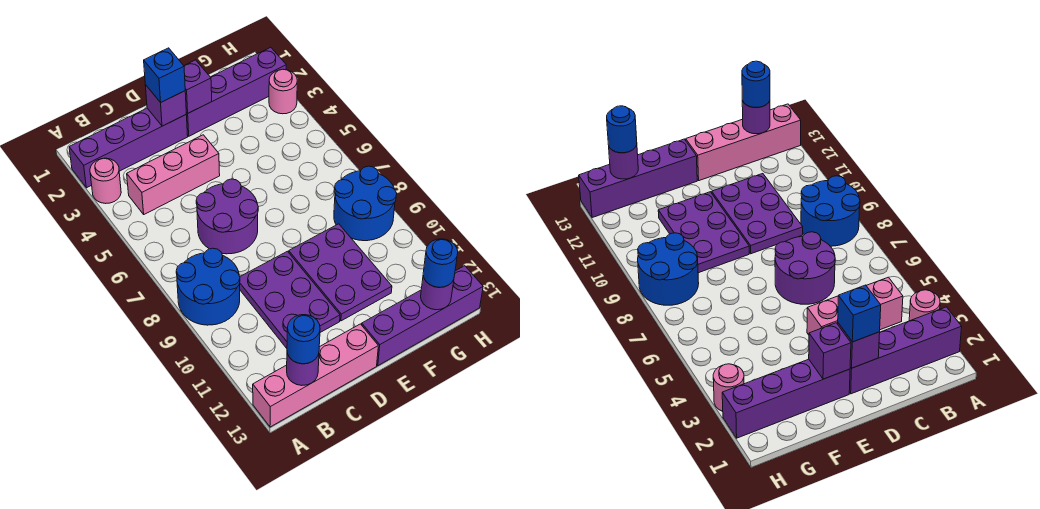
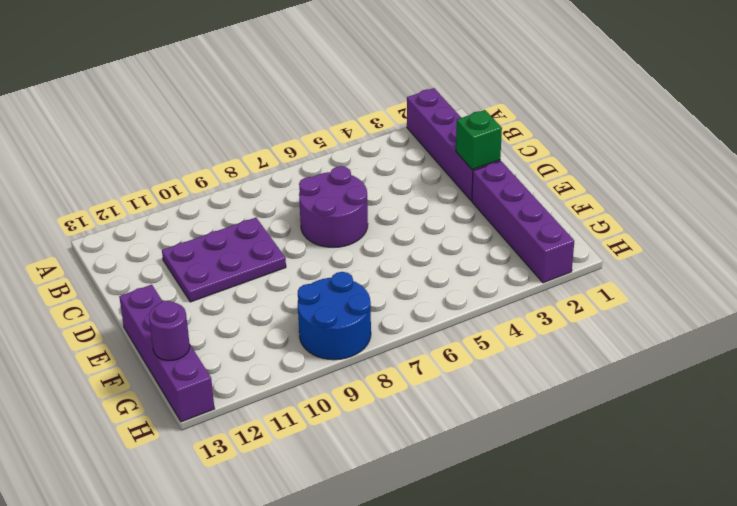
green 1x1 brick [456,110,502,170] -> purple 1x1 brick [145,85,186,126]
none -> pink 1x1 round brick [90,158,121,204]
none -> blue 2x2 round brick [176,248,240,325]
none -> pink 1x4 brick [253,324,378,427]

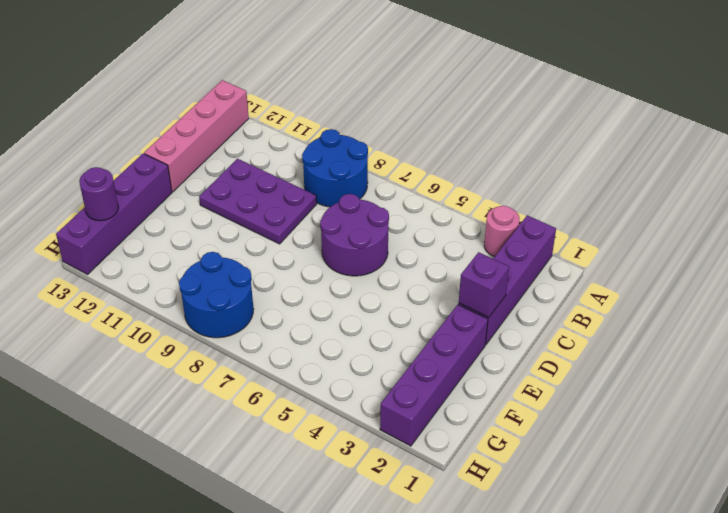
none -> pink 1x3 brick [127,135,220,214]
none -> purple 2x3 plate [289,224,392,321]
none -> pink 1x1 round brick [269,69,297,114]

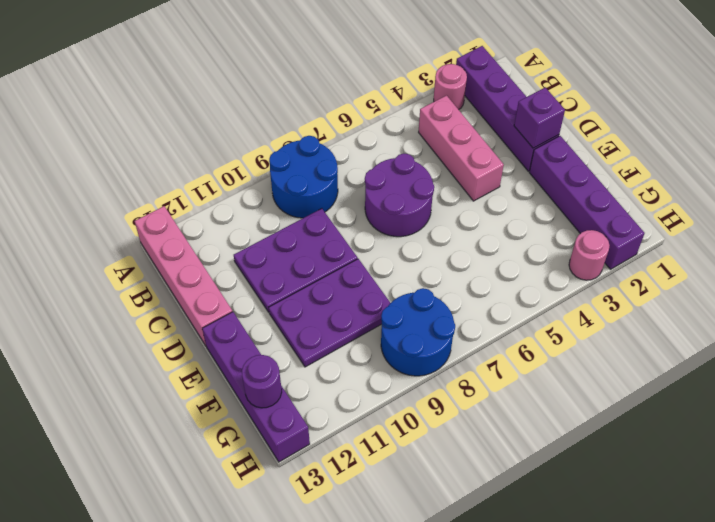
none -> purple 1x1 round brick [287,353,319,385]
none -> purple 1x1 brick [184,60,212,113]
none -> blue 1x1 round brick [287,315,320,364]

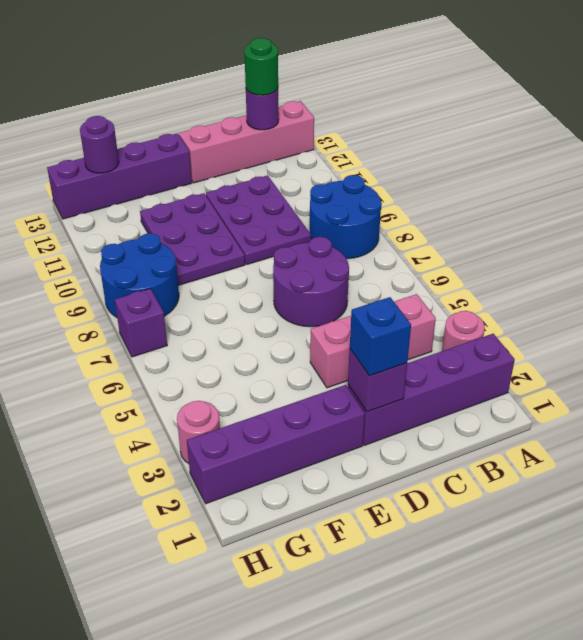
green 1x1 round brick [244,38,278,95] -> blue 1x1 round brick [287,315,320,364]
purple 1x1 brick [115,289,167,357] -> purple 1x1 brick moved to [184,60,212,113]
none -> blue 1x1 round brick [423,239,458,287]

